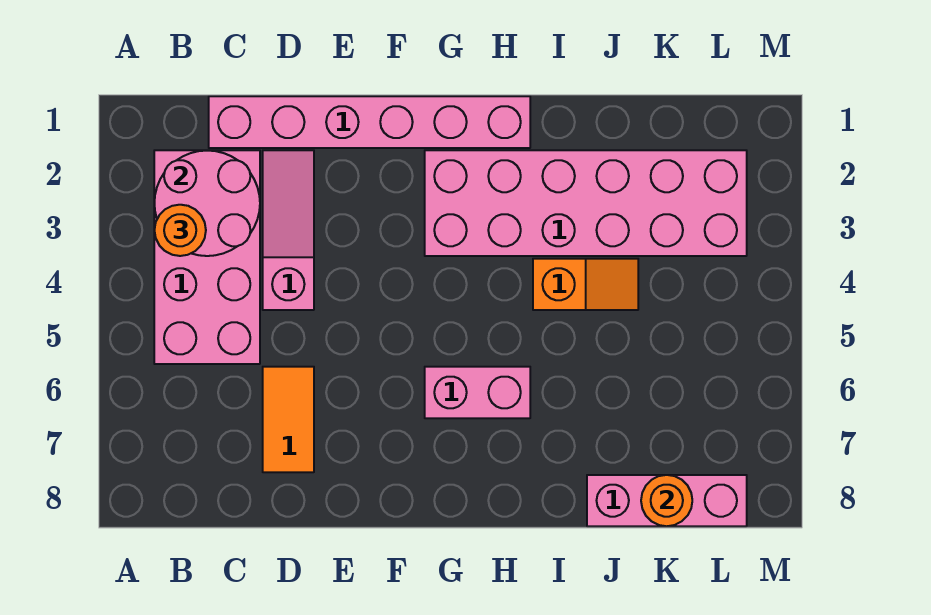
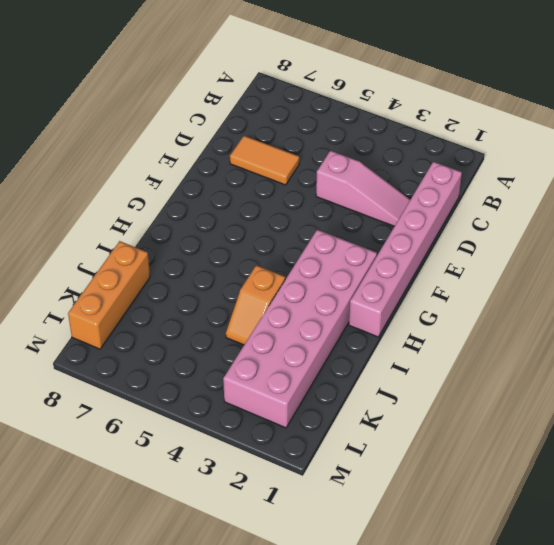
orange 1x3 brick [68,241,150,349] -> pink 1x3 brick [587,475,747,526]
none -> pink 2x4 brick [154,150,260,364]
none -> pink 1x2 brick [425,367,530,418]

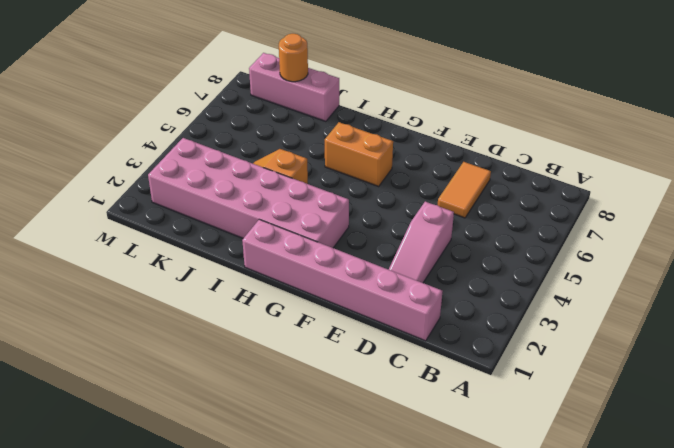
orange 1x2 brick [325,122,393,186] -> pink 1x2 brick [425,367,530,418]
none -> pink 2x4 brick [154,150,260,364]
none -> pink 2x2 round brick [154,150,260,256]

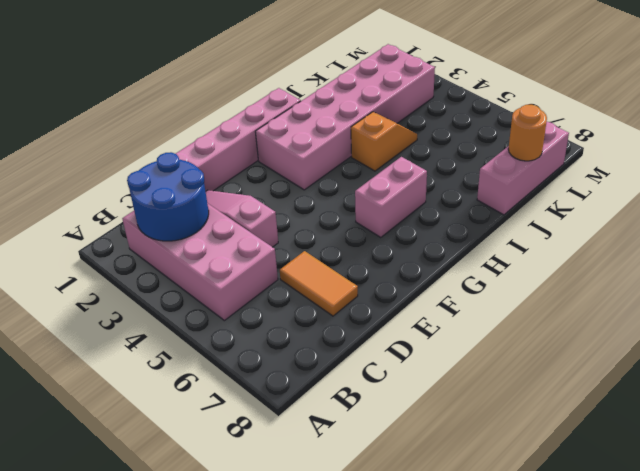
blue 2x2 round brick [127,152,209,241] -> pink 2x2 round brick [154,150,260,256]
none -> orange 1x1 round brick [154,205,206,256]

